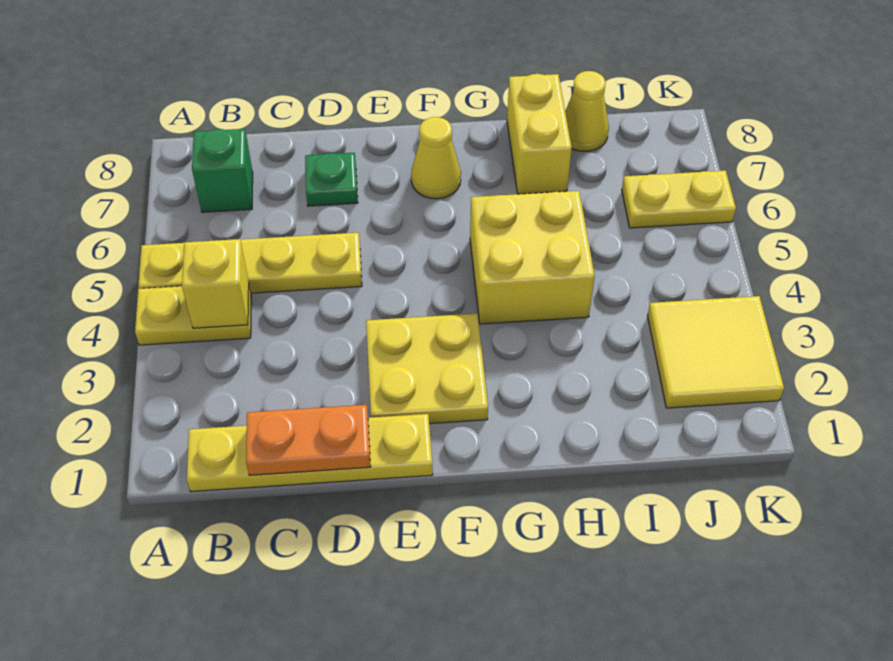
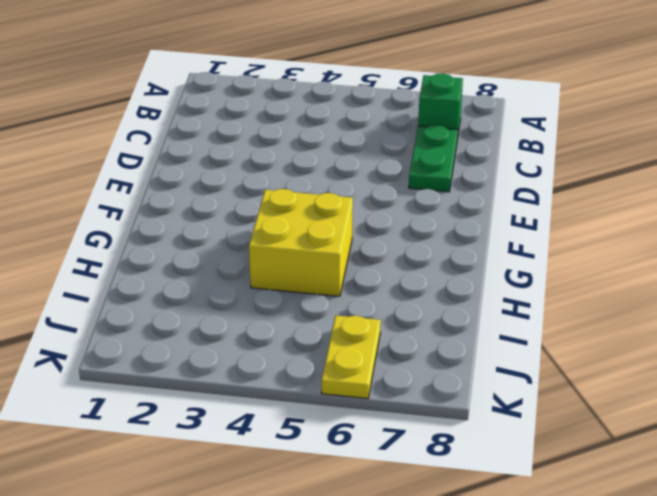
green 1x2 plate [409,125,458,192] -> green 1x1 plate [305,153,358,206]
none -> yellow 1x2 plate [135,286,251,345]
none -> yellow 1x4 plate [138,233,362,293]
none -> yellow 1x4 plate [187,414,433,492]

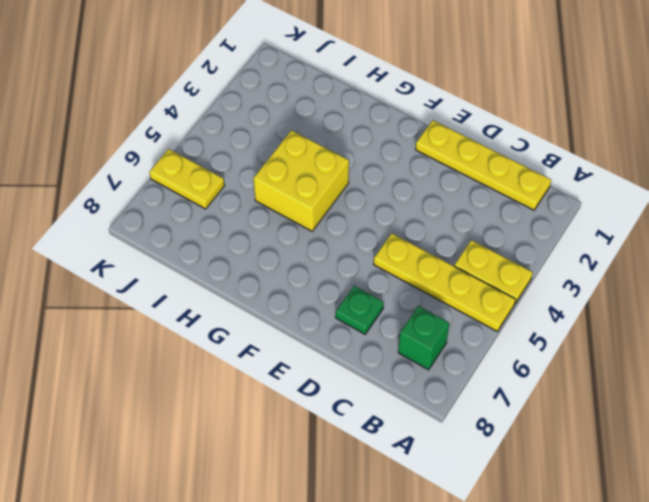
none -> yellow 2x2 plate [366,313,488,424]
none -> yellow 1x1 cone [411,117,461,199]
none -> yellow 1x2 brick [507,74,572,194]

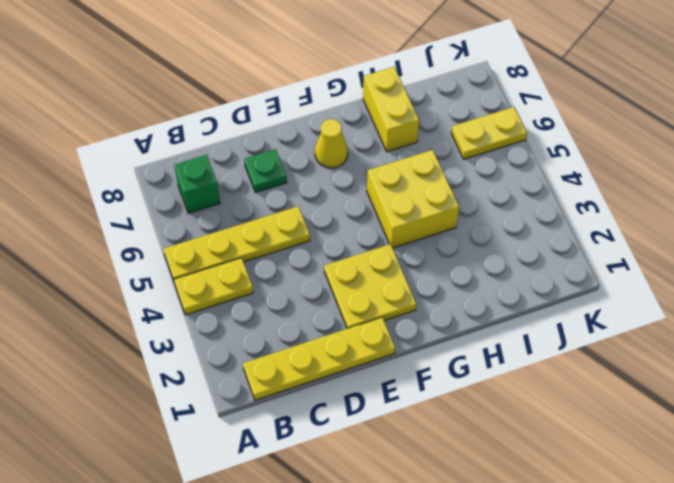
none -> yellow 1x1 cone [565,71,609,151]
none -> yellow 2x2 tile [647,296,784,408]
none -> yellow 1x1 brick [182,239,249,328]

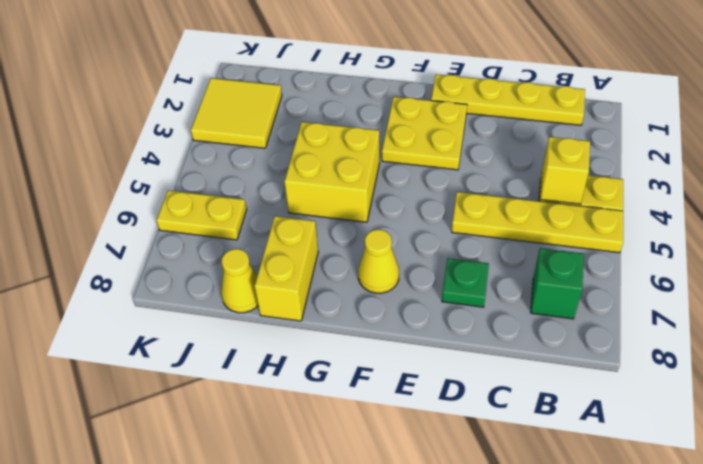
none -> orange 1x2 plate [246,405,371,475]

